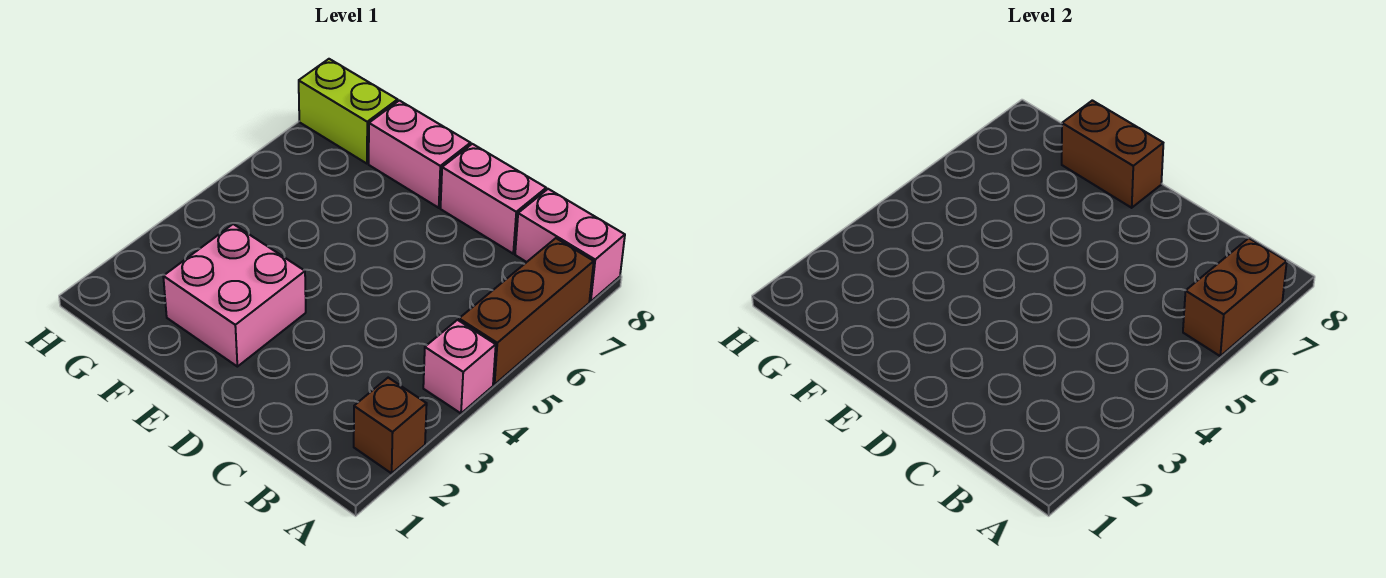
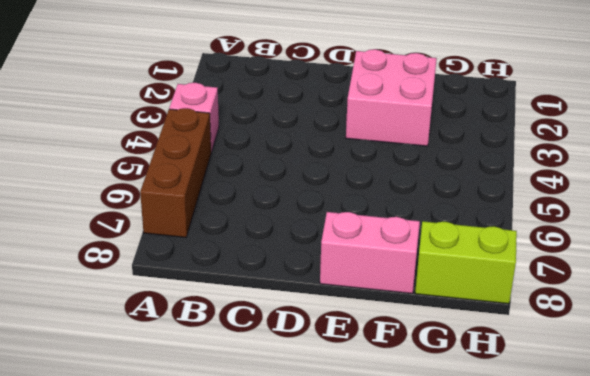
none -> brown 1x1 brick [354,378,427,473]
none -> pink 1x2 brick [515,189,625,301]

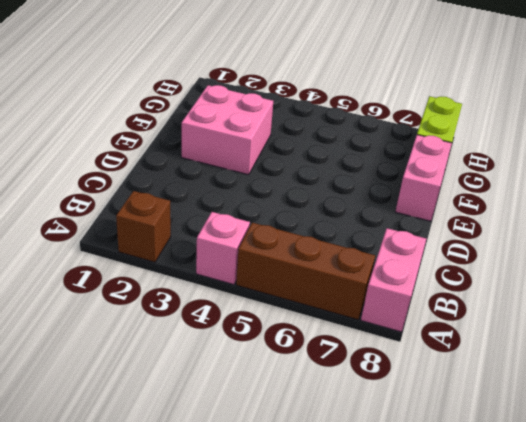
none -> pink 1x2 brick [441,144,546,254]
none -> brown 1x2 brick [1183,238,1287,356]

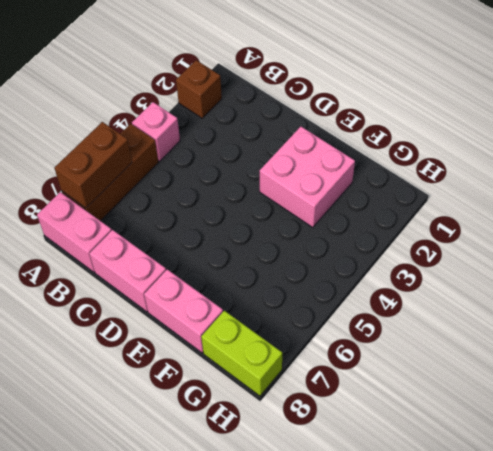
none -> brown 1x2 brick [1062,100,1163,208]

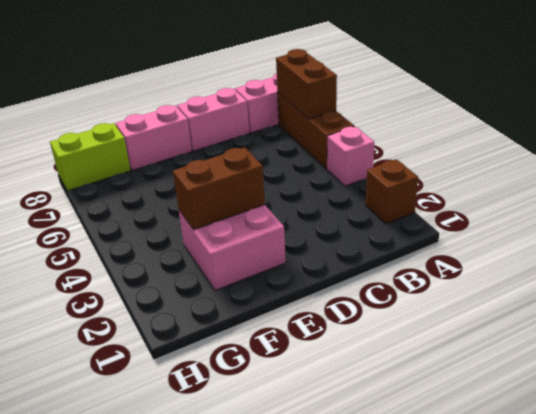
brown 1x2 brick [173,147,265,230] -> brown 1x2 brick moved to [1062,100,1163,208]

